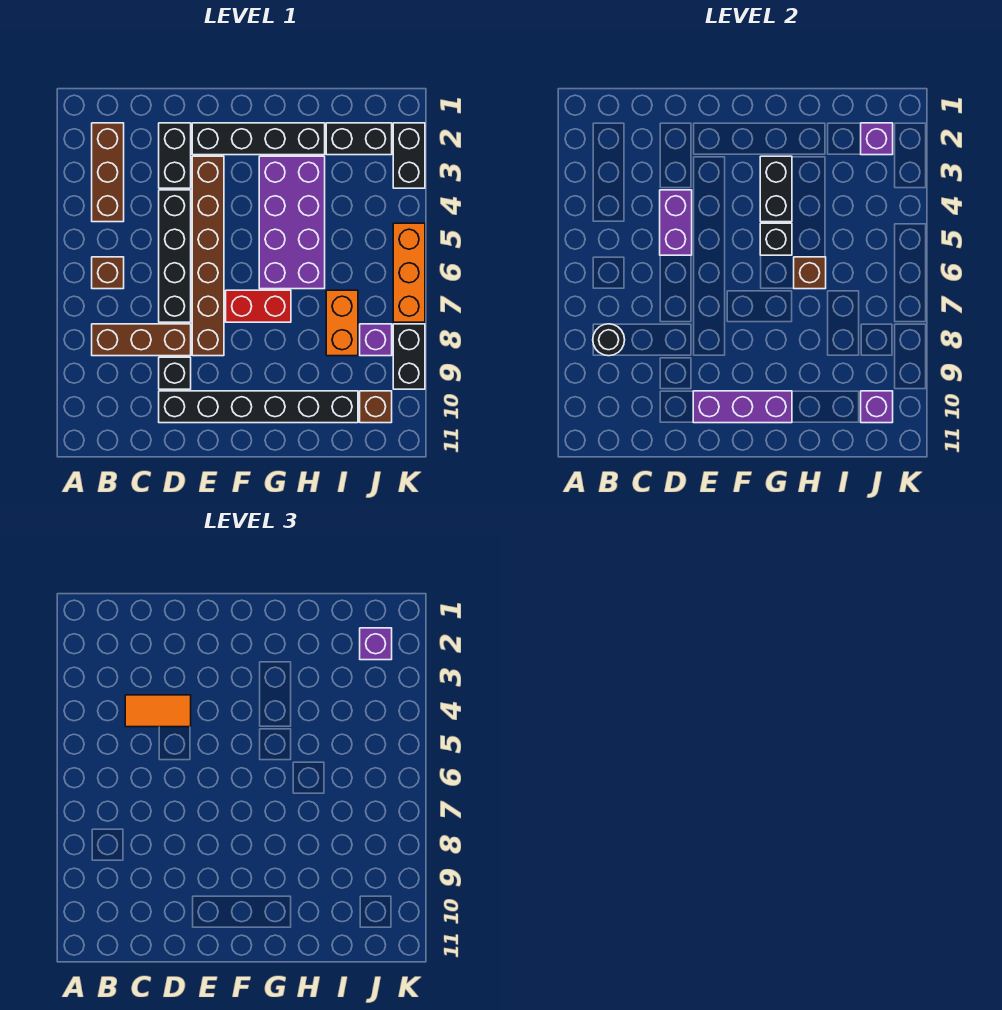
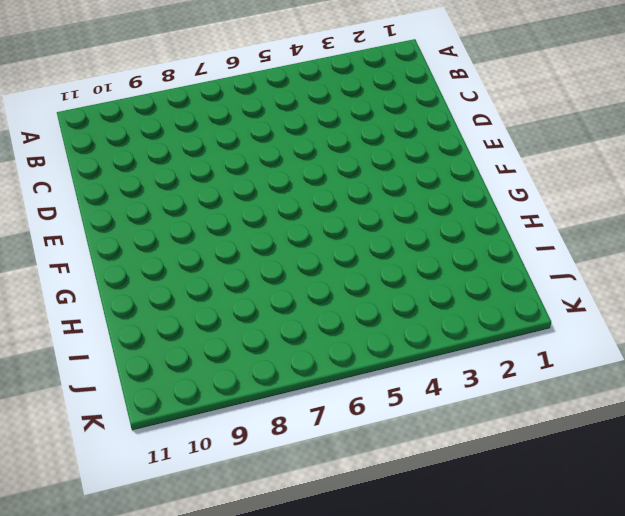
none -> brown 1x3 brick [92,123,124,222]
none -> brown 1x1 brick [92,257,124,289]
none -> brown 1x3 brick [92,324,191,356]

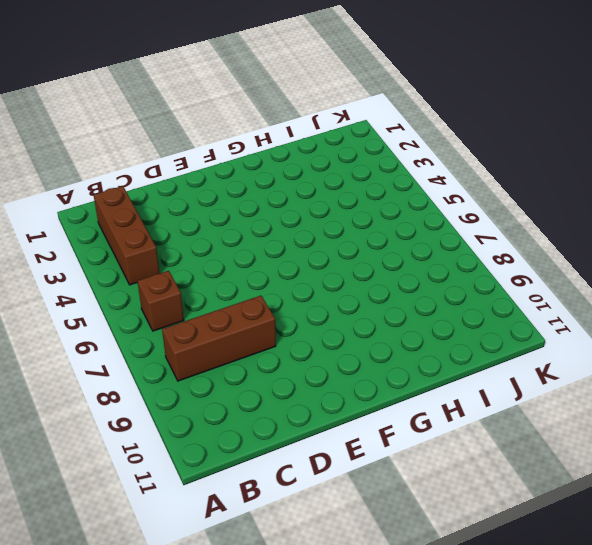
none -> black 1x2 brick [159,123,191,188]
none -> black 1x4 brick [159,190,191,322]
none -> black 1x1 brick [159,357,191,389]

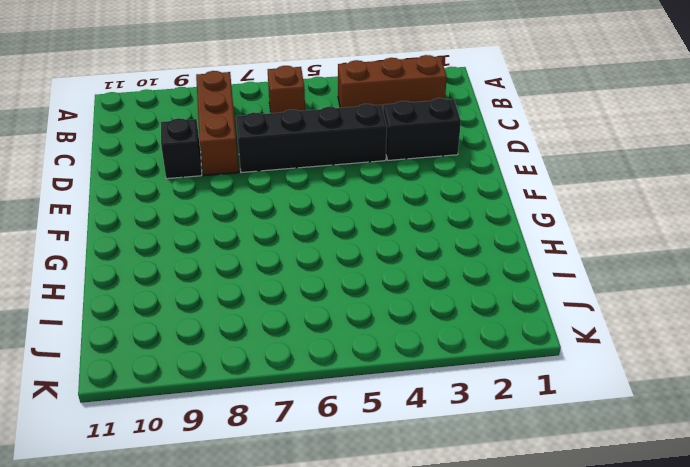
none -> black 1x6 brick [159,391,358,423]
none -> black 1x4 brick [192,123,325,155]
none -> brown 1x6 brick [192,156,224,356]

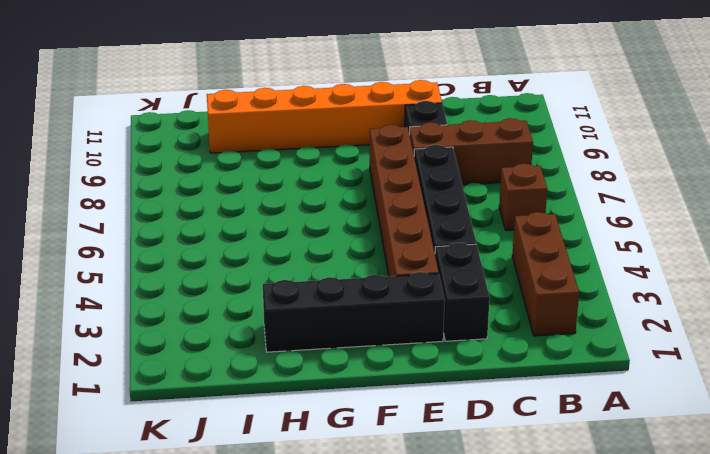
orange 1x6 brick [207,80,442,153] -> black 1x6 brick [159,391,358,423]
none -> red 1x2 brick [226,290,291,322]
none -> purple 2x4 brick [259,156,325,289]
none -> black 1x2 brick [326,123,392,155]

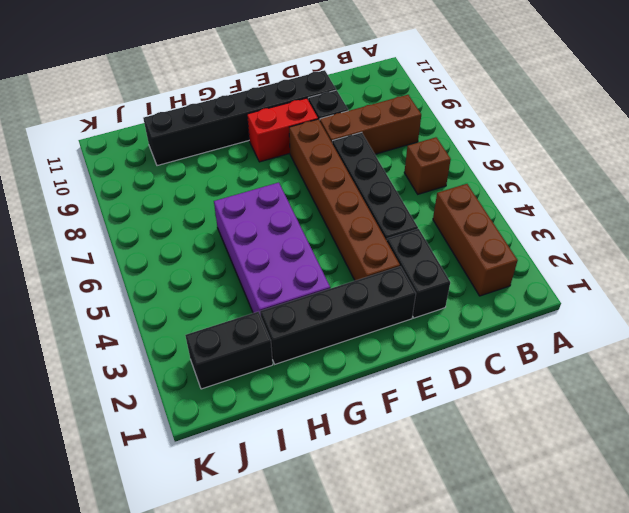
red 1x2 brick [247,98,318,162] -> red 1x2 brick moved to [226,290,291,322]
none -> orange 1x2 brick [326,290,358,356]
none -> purple 1x1 brick [360,324,392,356]
none -> brown 1x1 brick [360,391,392,423]

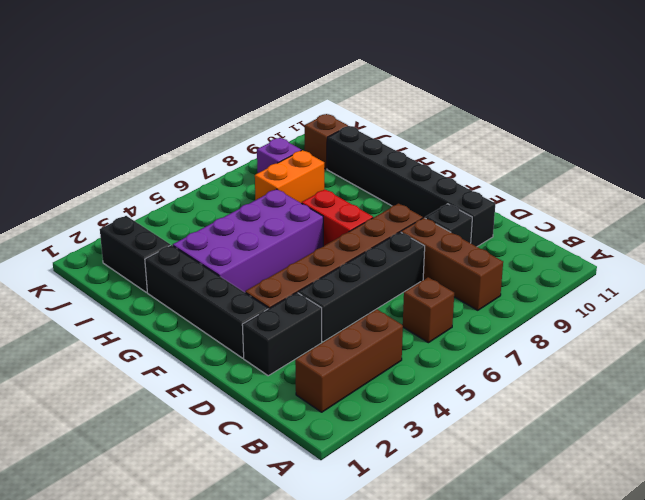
none -> black 1x2 brick [393,123,425,188]
none -> orange 1x3 brick [393,223,425,322]
none -> black 1x2 brick [393,324,425,389]

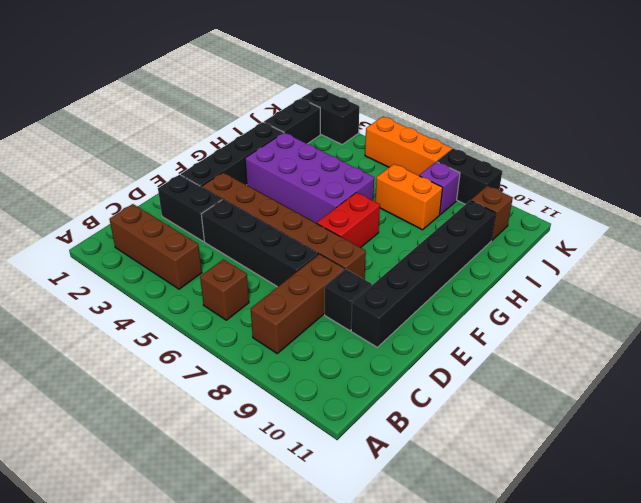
none -> black 1x1 round brick [593,324,625,356]
none -> purple 1x2 brick [660,190,692,255]
none -> purple 1x3 brick [693,391,792,423]

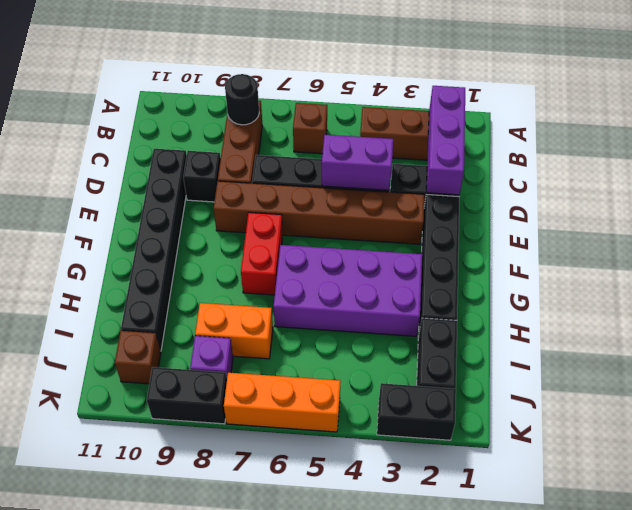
purple 1x3 brick [426,86,465,195] -> purple 1x3 brick moved to [693,391,792,423]
none -> black 1x2 brick [760,156,792,222]
none -> black 1x1 brick [760,223,792,255]
none -> brown 1x1 brick [794,257,826,289]

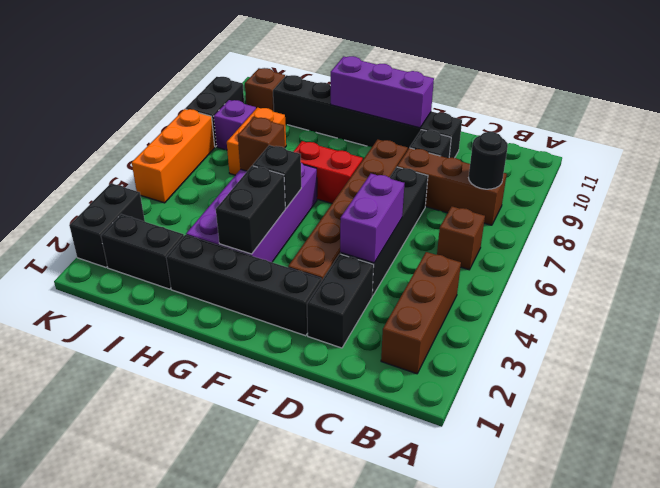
none -> purple 1x1 brick [861,123,893,155]
none -> purple 1x1 brick [861,391,893,423]
none -> orange 1x2 tile [125,695,191,727]

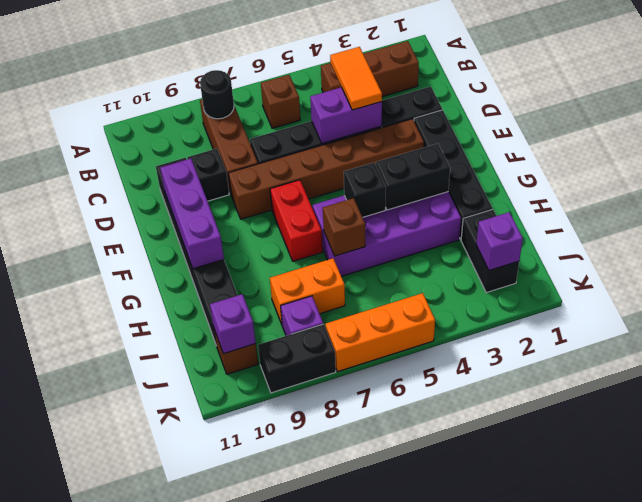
none -> black 1x2 brick [393,123,425,188]
none -> purple 1x1 brick [360,628,392,660]

